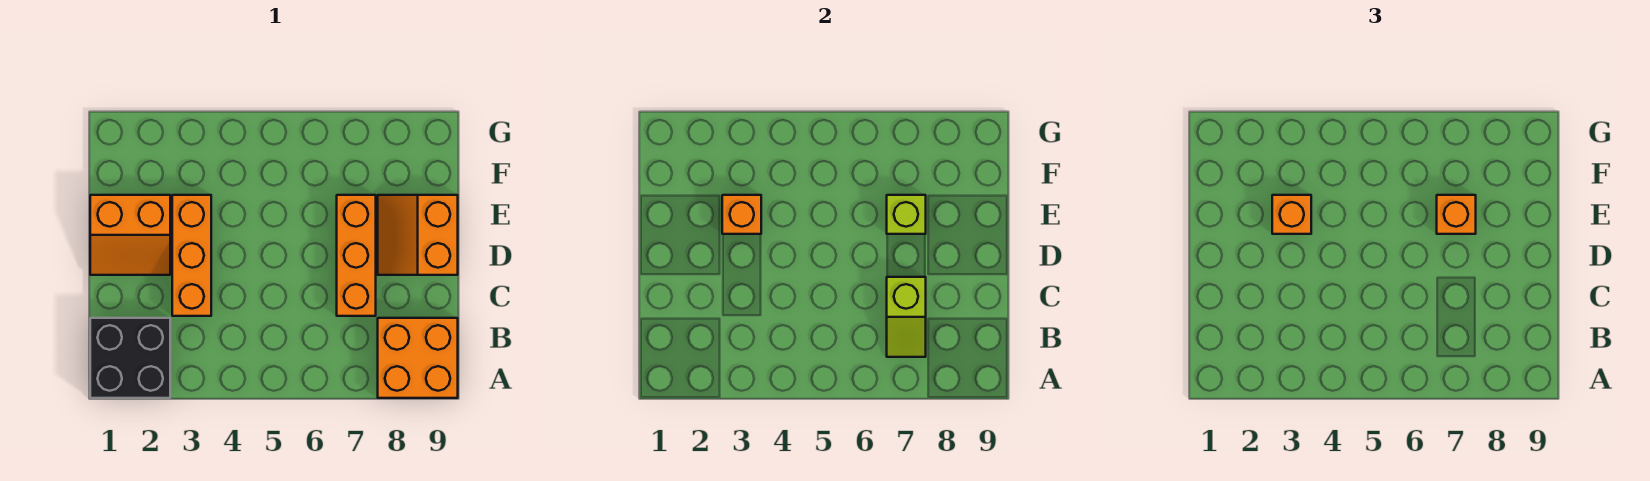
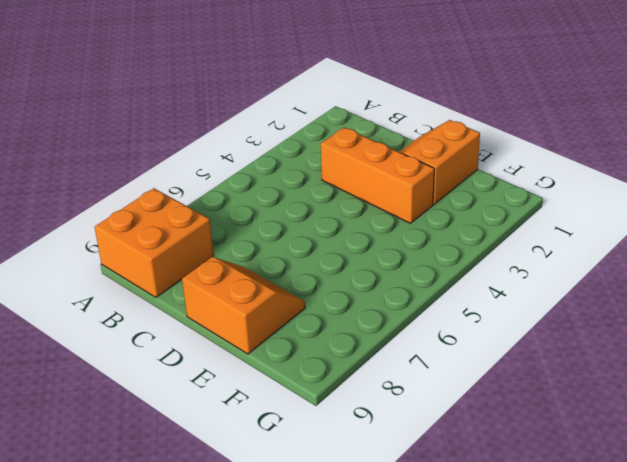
none -> black 2x2 brick [90,318,170,398]
none -> orange 1x3 brick [337,195,376,316]

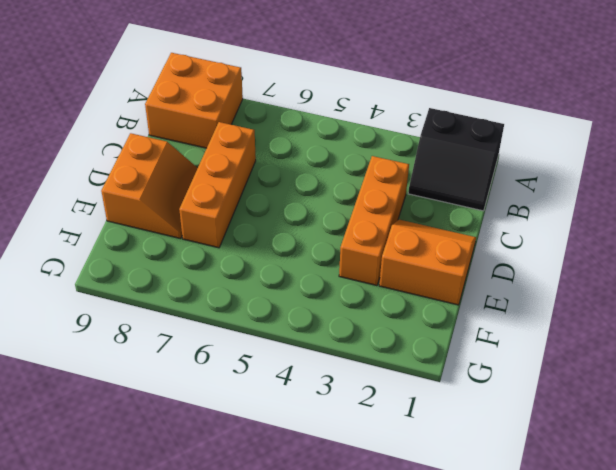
black 2x2 slope [408,108,504,211] -> black 2x2 brick [90,318,170,398]
none -> lime 1x2 slope [887,277,926,357]
none -> orange 1x1 brick [722,195,761,234]

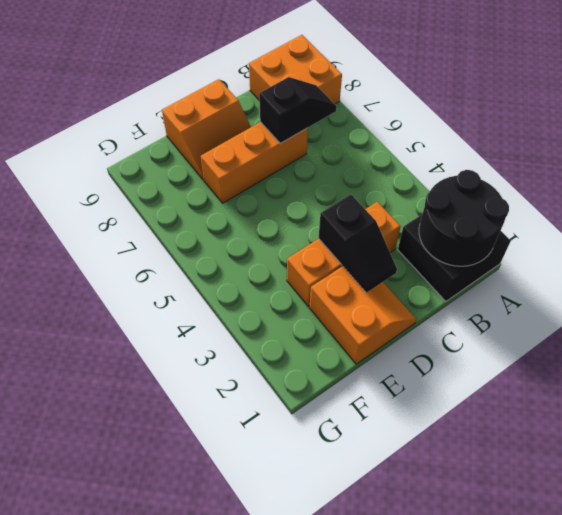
black 2x2 round brick [419,170,509,266] -> none
black 1x2 slope [259,77,337,144] -> lime 1x2 slope [887,277,926,357]
black 1x2 slope [319,194,397,293] -> none
none -> orange 1x1 brick [722,195,761,234]
none -> lime 1x1 brick [887,195,926,234]

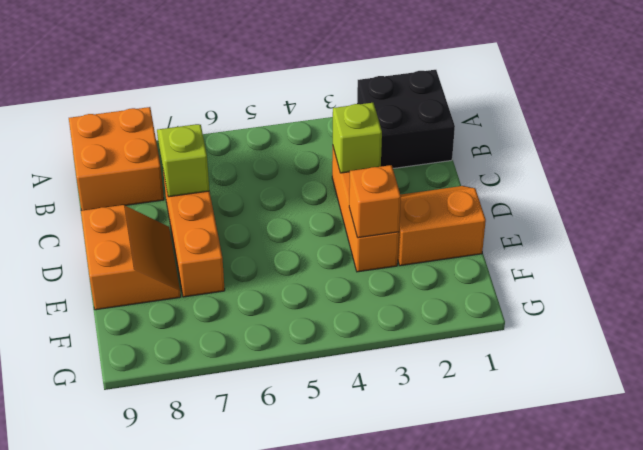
lime 1x1 brick [333,103,382,173] -> lime 1x1 brick moved to [887,195,926,234]
none -> orange 1x1 brick [1272,195,1311,234]
none -> orange 1x1 brick [1437,195,1476,234]

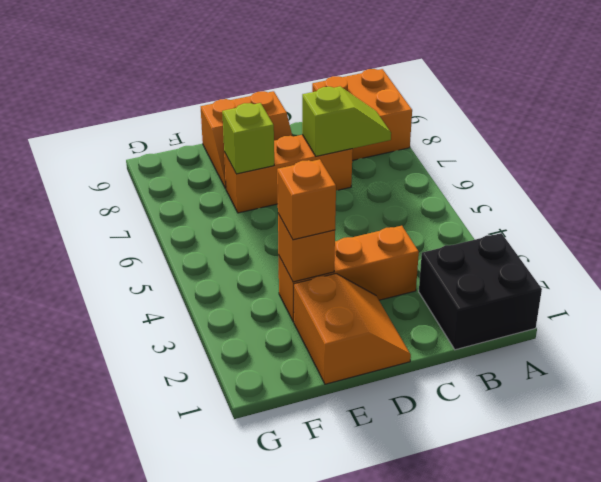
none -> orange 1x1 brick [1437,195,1476,234]

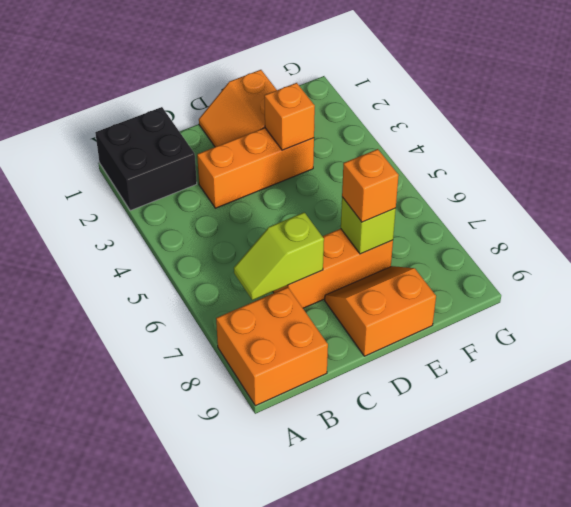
none -> orange 1x1 brick [1272,195,1311,234]

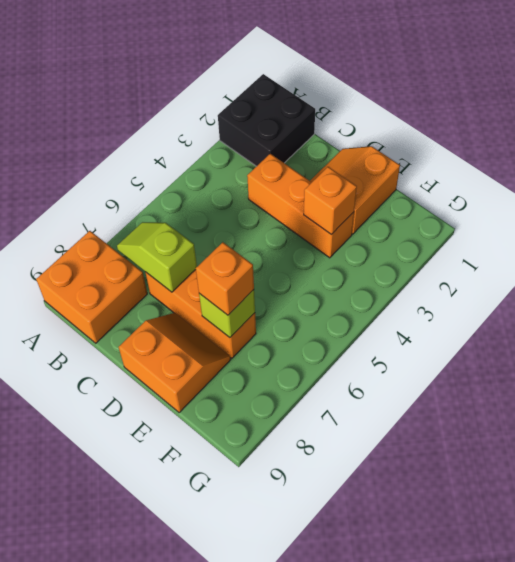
none -> orange 1x1 brick [1272,195,1311,234]

